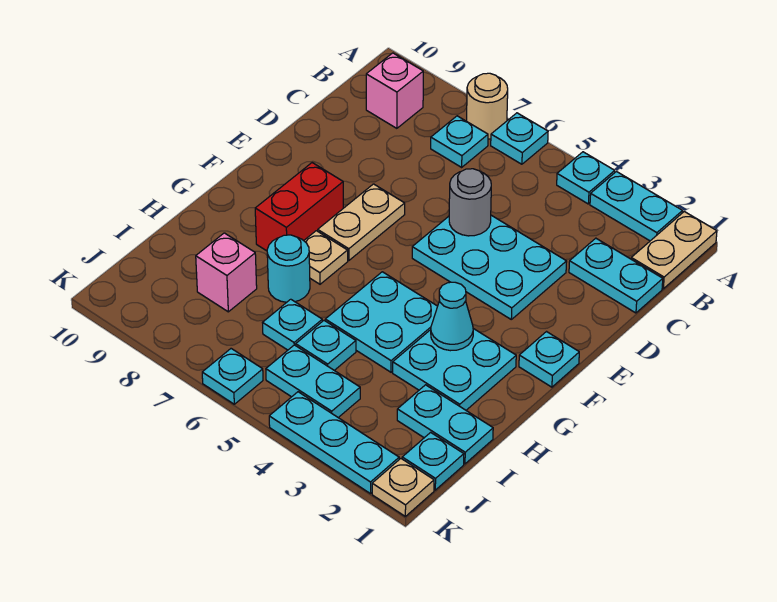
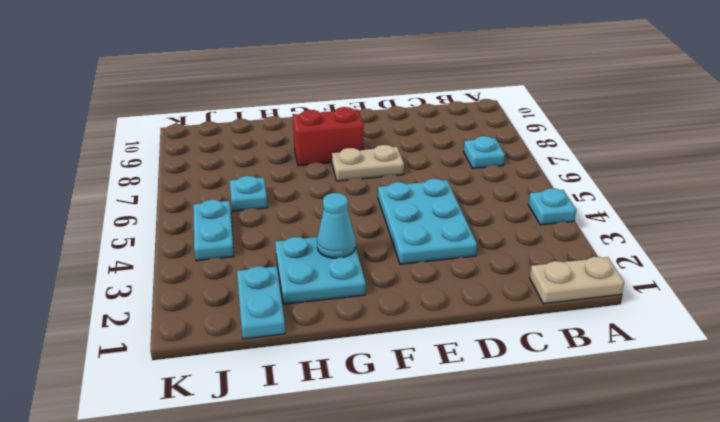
none -> cyan 1x2 plate [590,172,683,241]
none -> cyan 1x1 plate [491,113,548,164]
none -> tan 1x1 round brick [467,73,508,139]

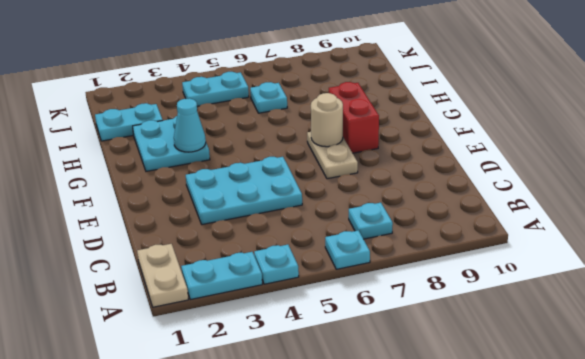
tan 1x1 round brick [311,93,343,147] -> tan 1x1 round brick moved to [467,73,508,139]
none -> pink 1x1 brick [366,53,423,128]
none -> cyan 1x2 plate [569,238,663,313]
none -> cyan 1x1 plate [519,332,579,387]

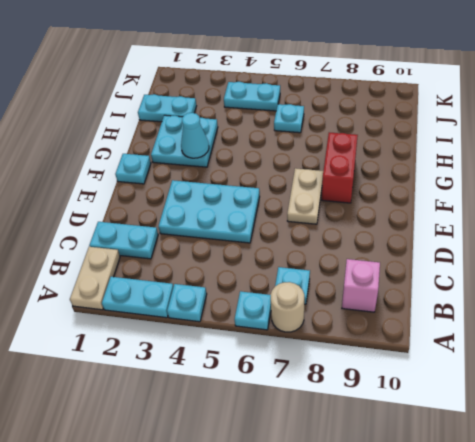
none -> cyan 2x2 plate [325,272,438,372]
none -> tan 1x1 plate [304,231,348,284]
none -> cyan 1x1 round brick [267,235,310,302]

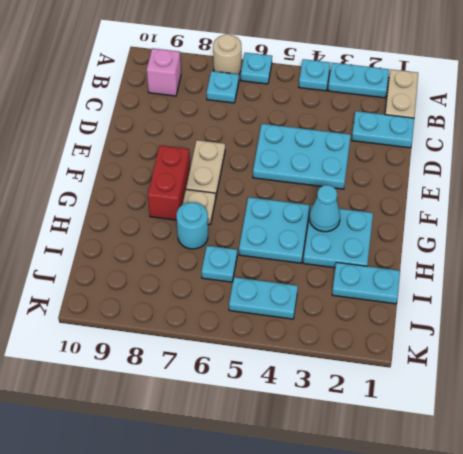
none -> cyan 1x1 plate [519,332,579,387]
none -> cyan 1x1 plate [296,321,356,370]
none -> pink 1x1 brick [196,233,257,312]

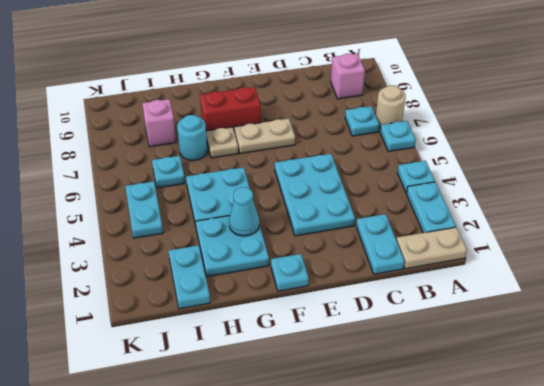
none -> cyan 1x1 plate [296,321,356,370]
none -> cyan 1x1 plate [402,432,464,490]
none -> tan 1x1 plate [372,459,434,516]

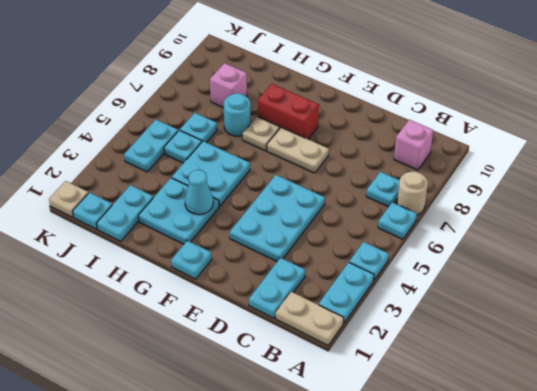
none -> cyan 1x3 plate [269,392,399,494]
none -> cyan 1x1 plate [202,349,263,404]
none -> grey 1x1 round brick [449,169,491,236]

